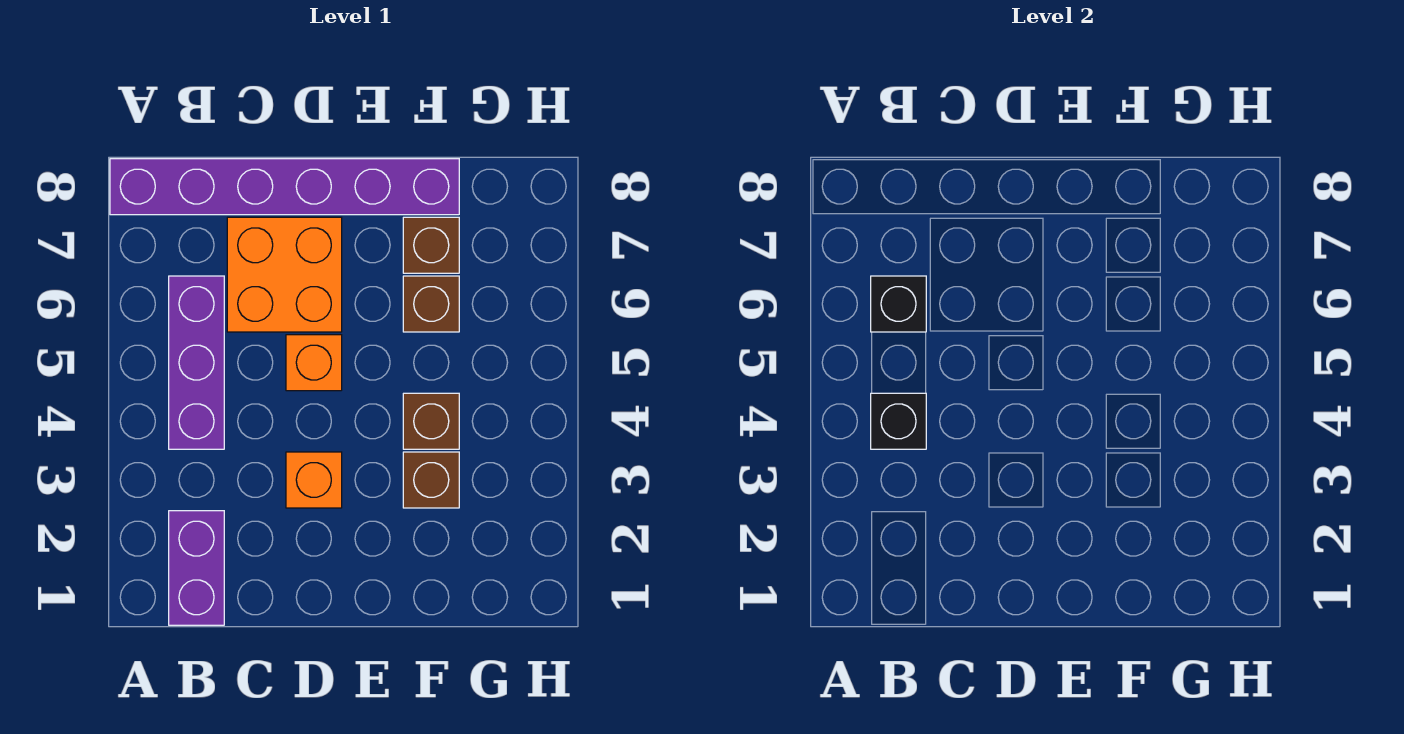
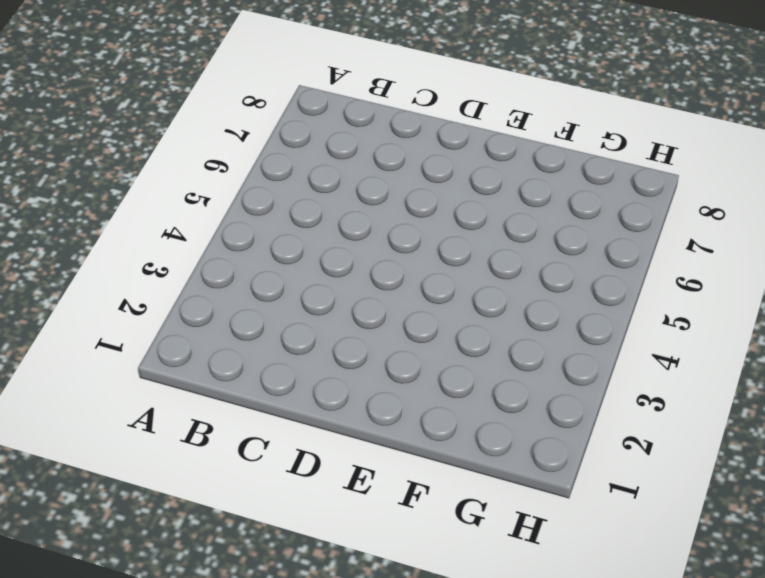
none -> purple 1x6 brick [110,159,459,215]
none -> purple 1x2 brick [169,511,224,625]
none -> purple 1x3 brick [169,276,224,449]

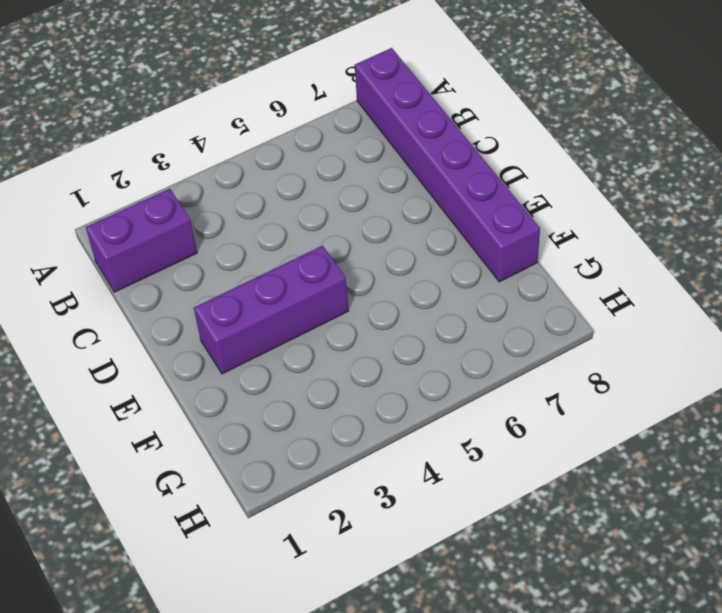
purple 1x3 brick [194,246,349,374] -> purple 1x3 brick moved to [169,276,224,449]
none -> orange 2x2 brick [227,217,342,332]
none -> orange 1x1 brick [286,452,342,508]
none -> orange 1x1 brick [286,335,342,391]

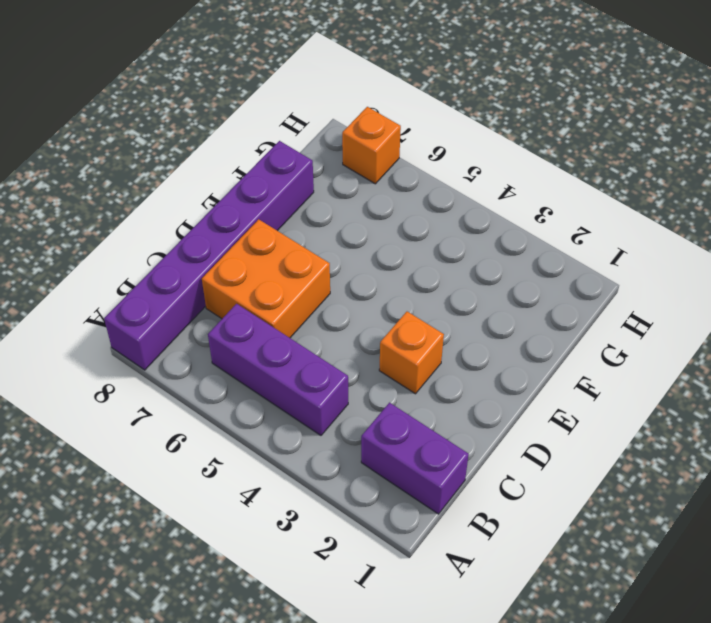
orange 1x1 brick [342,107,401,184] -> orange 1x1 brick moved to [286,335,342,391]
none -> brown 1x1 brick [403,452,459,508]
none -> brown 1x1 brick [403,393,459,449]
none -> brown 1x1 brick [403,276,459,332]

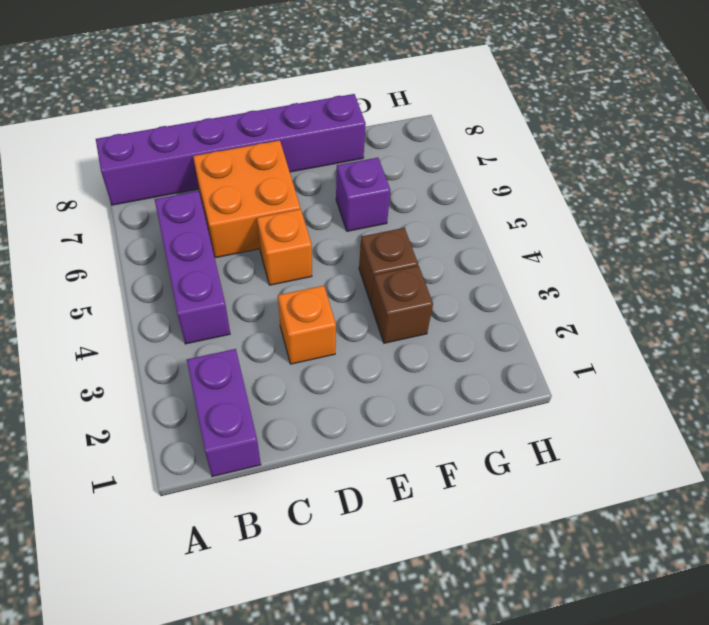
purple 1x1 brick [336,158,390,231] -> brown 1x1 brick [403,276,459,332]
none -> brown 1x1 brick [403,217,459,273]
none -> black 1x1 brick [871,393,926,449]
none -> black 1x1 brick [871,276,926,332]

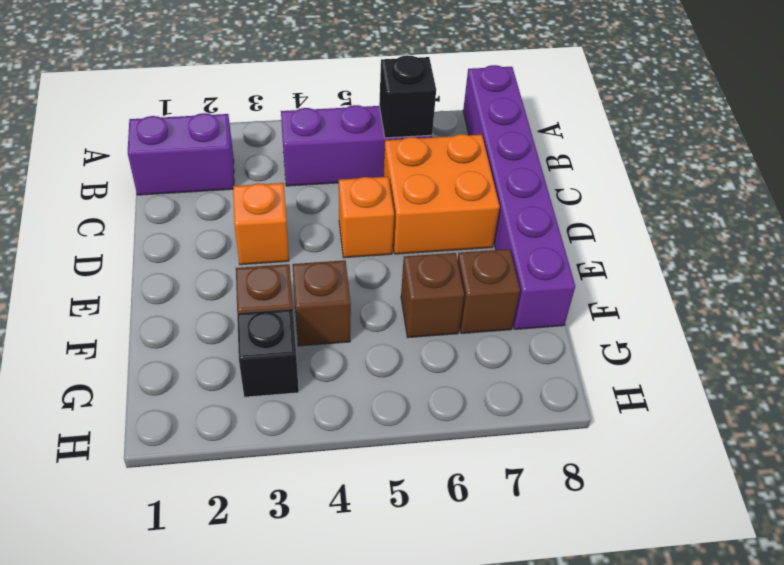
black 1x1 brick [237,309,299,397] -> black 1x1 brick moved to [871,393,926,449]

